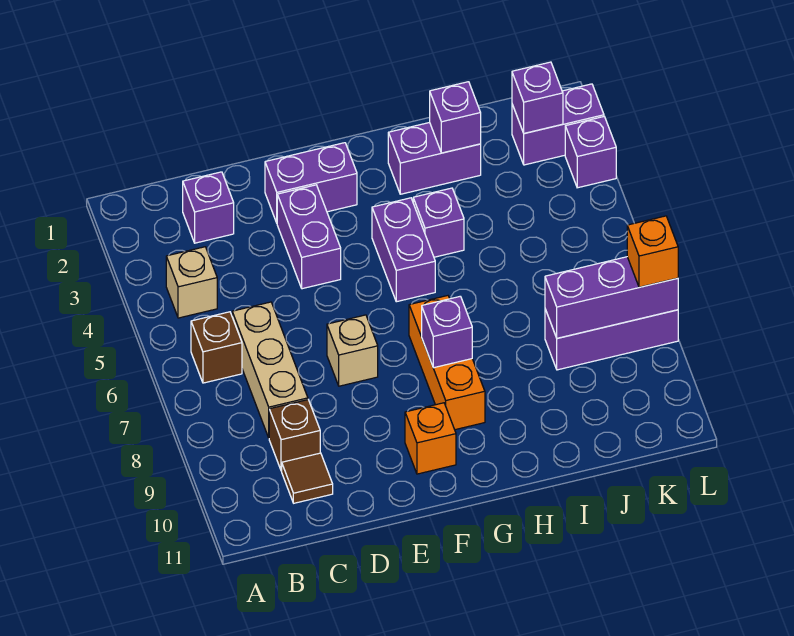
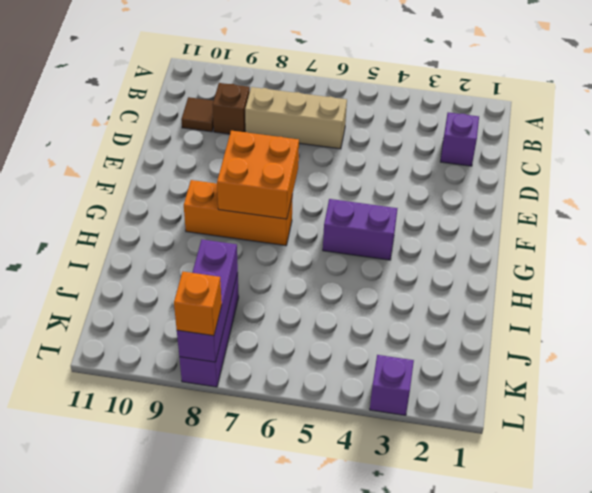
orange 2x2 brick [217,131,299,219] -> purple 1x1 brick [422,296,472,368]
none -> tan 1x1 brick [166,247,217,318]
none -> brown 1x1 brick [191,312,242,383]
none -> purple 1x2 brick [265,143,357,223]

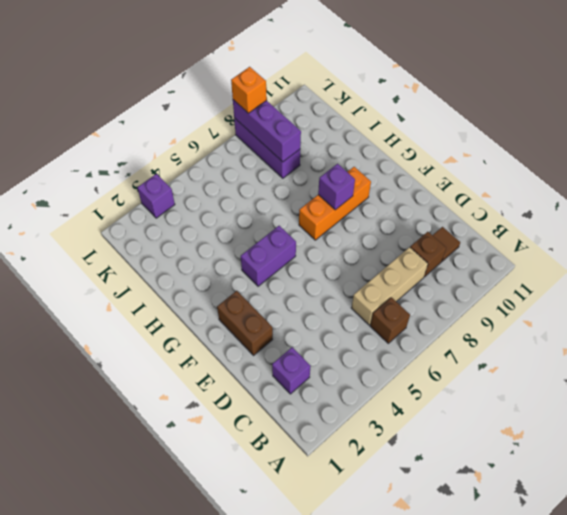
brown 1x2 brick [217,291,273,355] -> purple 1x2 brick [265,143,357,223]
none -> tan 1x1 brick [166,247,217,318]
none -> purple 1x2 brick [277,185,341,289]
none -> tan 1x1 brick [327,315,378,386]

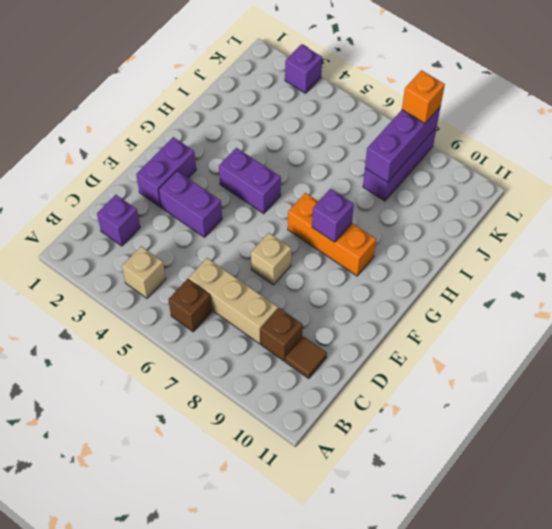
none -> orange 1x1 brick [405,403,456,474]
none -> purple 1x2 brick [388,122,481,194]
none -> purple 1x1 brick [413,188,464,257]

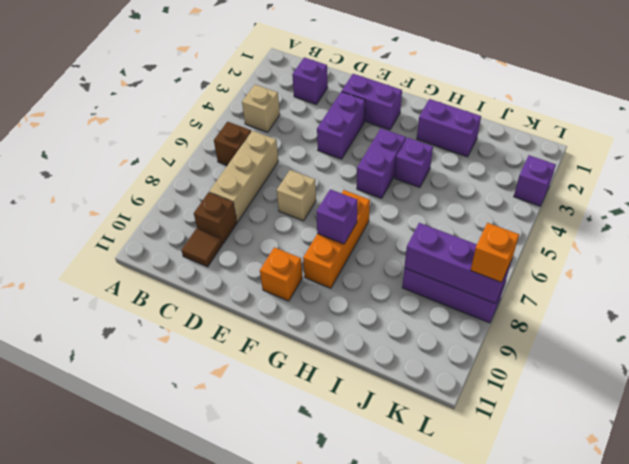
none -> purple 1x2 brick [512,84,604,165]
none -> purple 1x1 brick [430,82,481,153]
none -> purple 1x1 brick [512,62,563,133]

